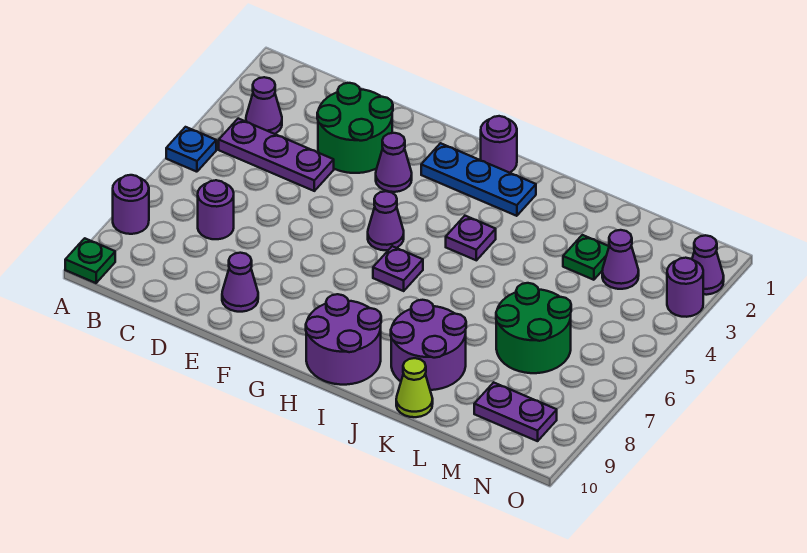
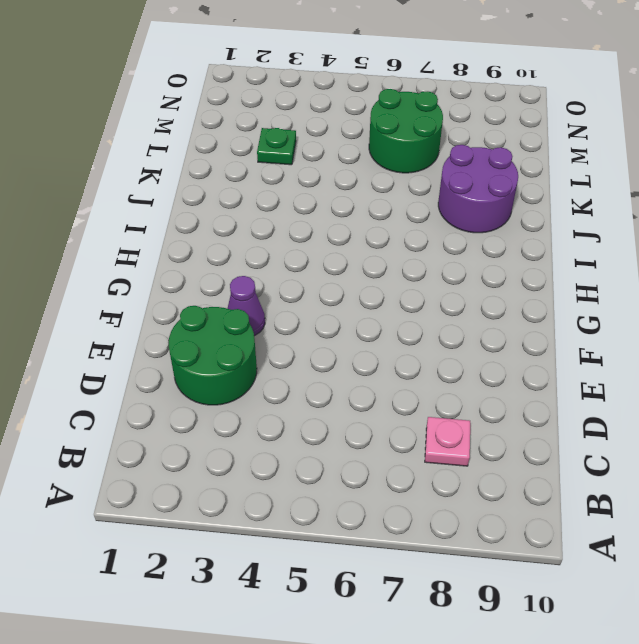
pink 1x1 plate [425,417,470,466] -> none
none -> blue 1x1 plate [166,127,216,172]
none -> purple 1x1 round brick [113,175,149,234]
none -> green 1x1 plate [65,238,115,283]

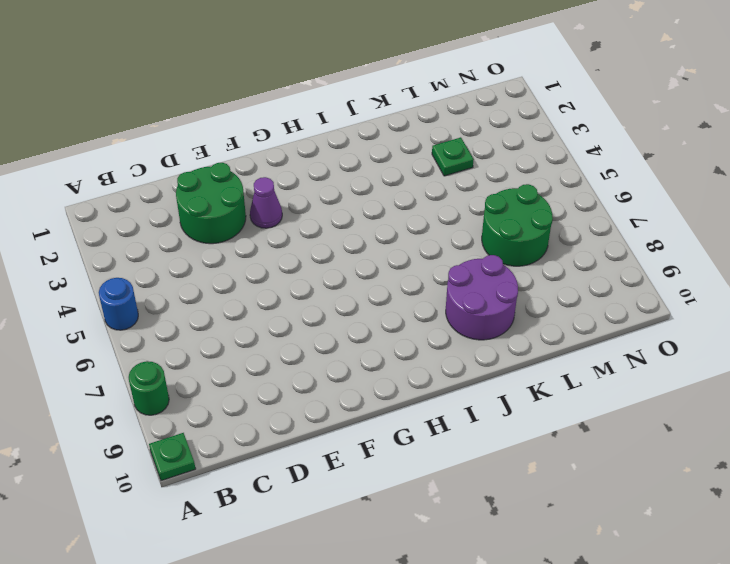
blue 1x1 round brick [99,278,138,330] -> blue 1x1 plate [166,127,216,172]
green 1x1 round brick [129,361,169,415] -> purple 1x1 round brick [113,175,149,234]
none -> purple 1x1 cone [246,77,282,134]
none -> purple 1x3 plate [219,119,334,191]
none -> purple 1x1 round brick [198,180,234,239]

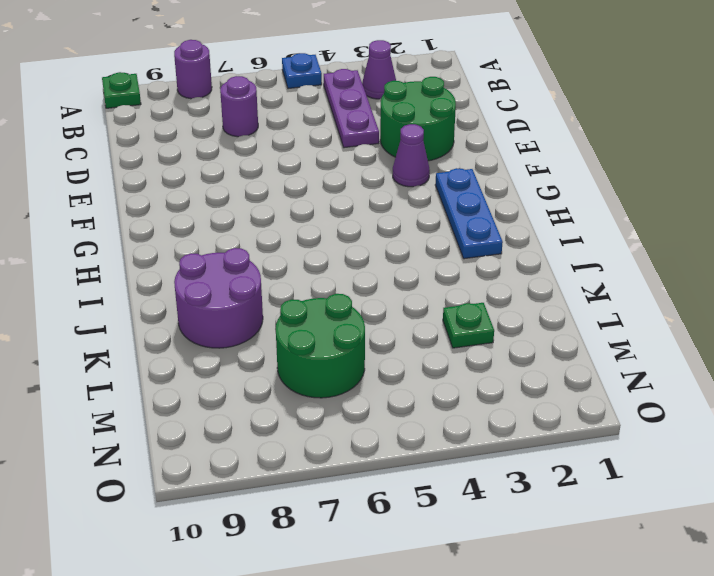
none -> purple 1x1 cone [222,253,258,312]
none -> purple 1x1 cone [368,191,404,250]
none -> purple 1x1 round brick [481,116,517,173]

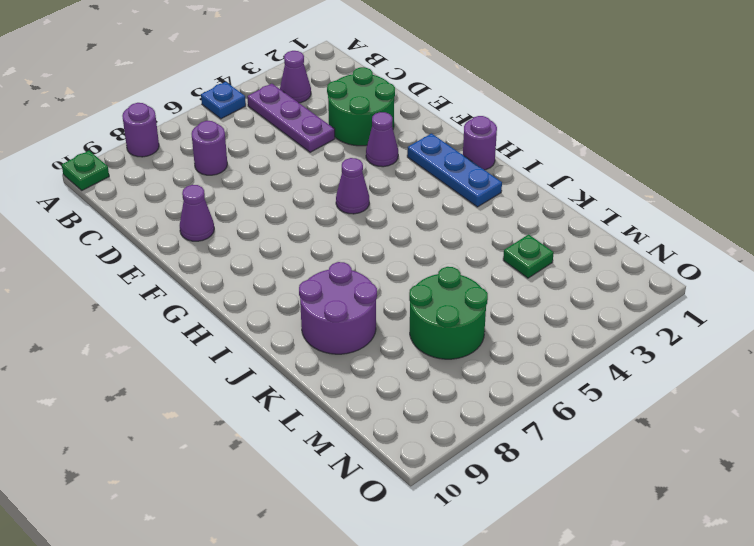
none -> purple 1x1 plate [373,246,423,291]
none -> purple 2x2 round brick [306,294,381,385]
none -> purple 1x1 plate [446,216,496,260]

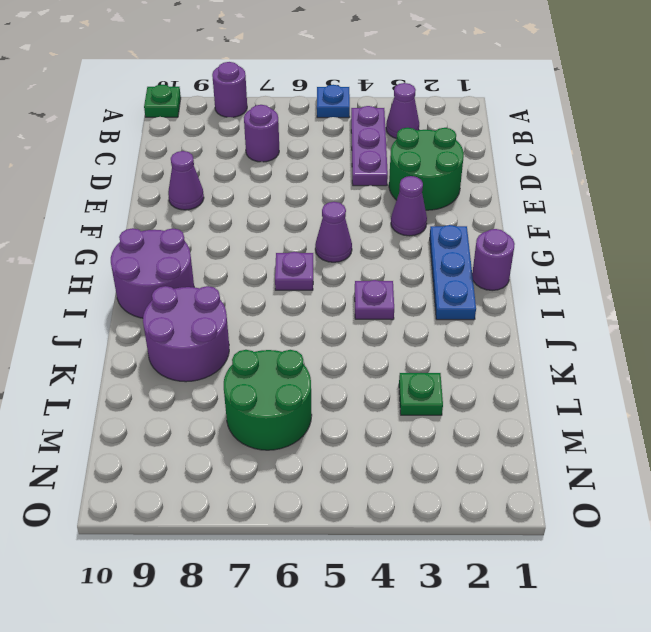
none -> lime 1x1 cone [396,358,433,417]
none -> purple 1x1 cone [602,230,639,289]
none -> purple 1x2 plate [474,382,557,441]

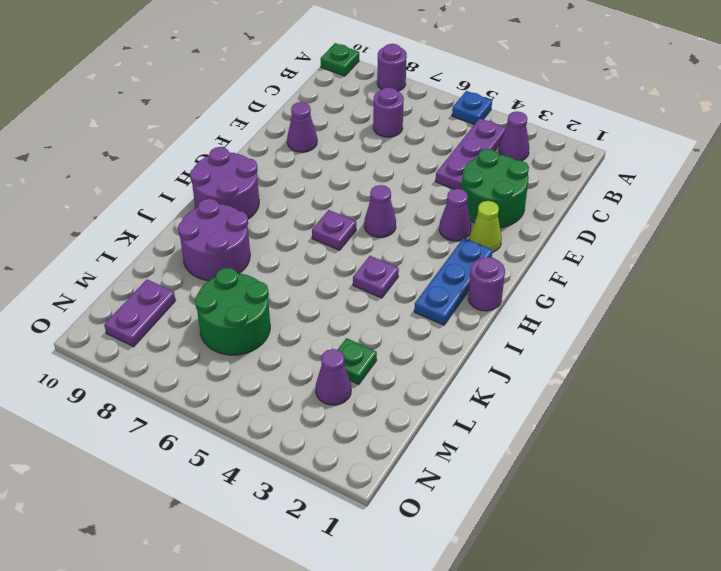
lime 1x1 cone [469,201,502,253] -> lime 1x1 cone moved to [396,358,433,417]
none -> purple 1x1 cone [692,235,724,295]
none -> purple 1x1 round brick [667,258,703,317]

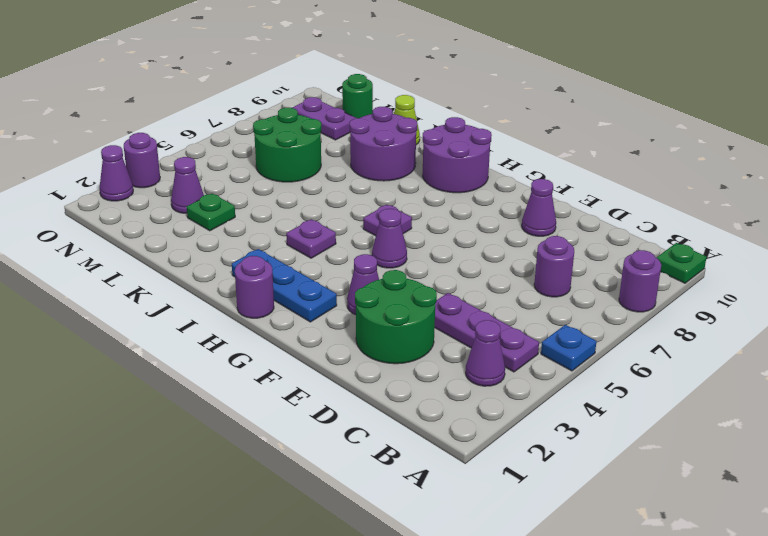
green 1x1 round brick [342,74,373,118] -> none

